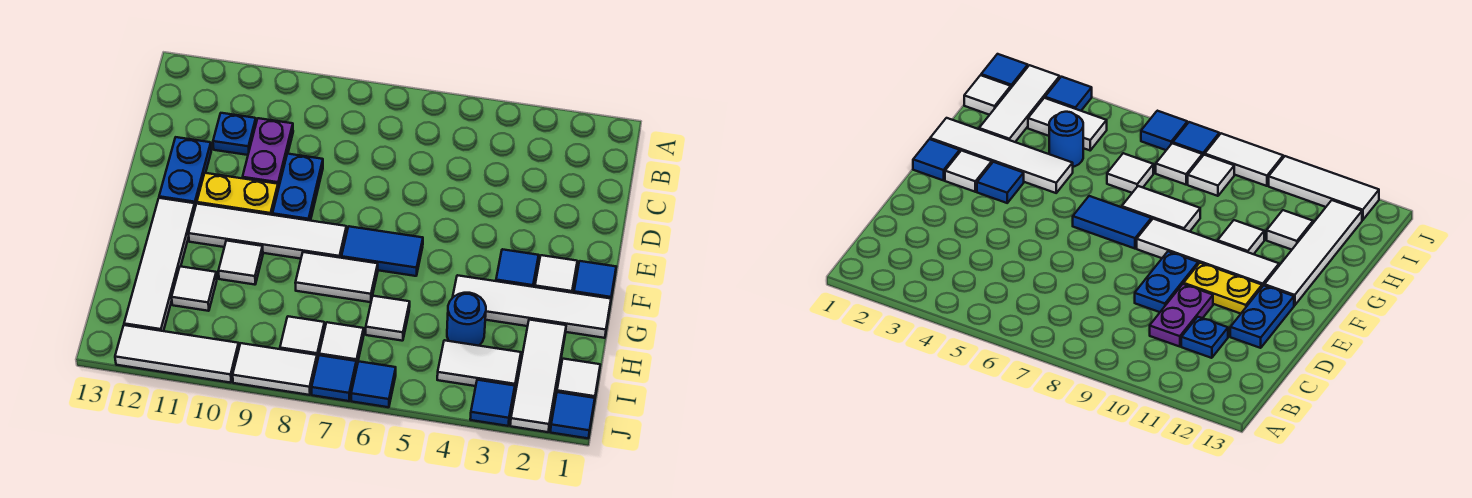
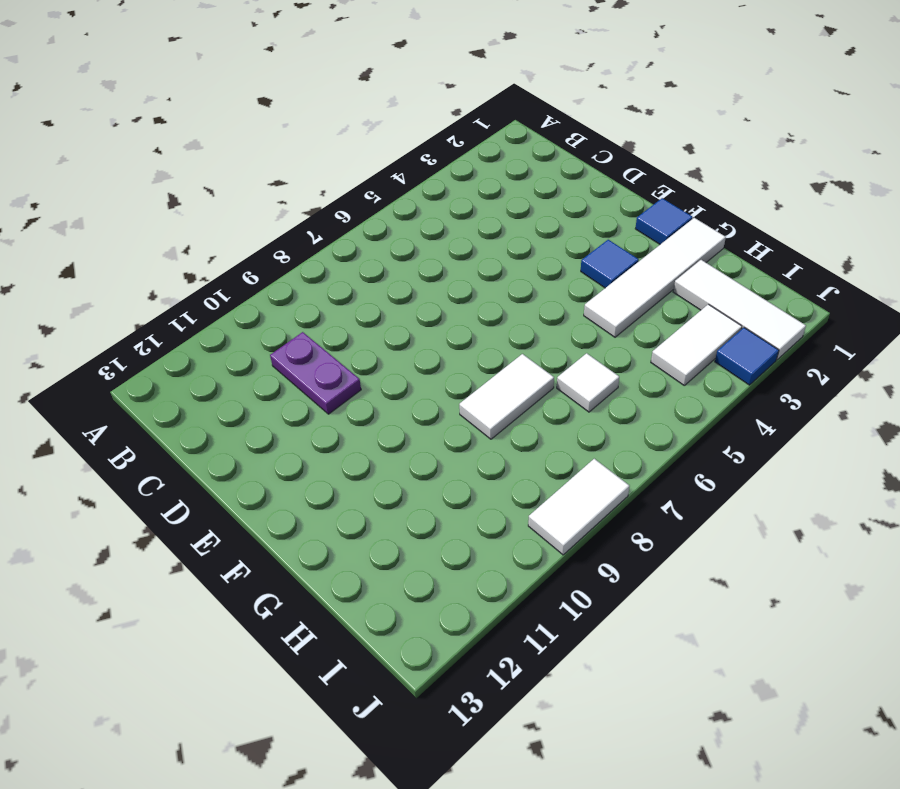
none -> blue 1x1 plate [213,113,256,155]
none -> blue 1x2 plate [273,154,323,221]
none -> blue 1x2 plate [159,137,211,206]

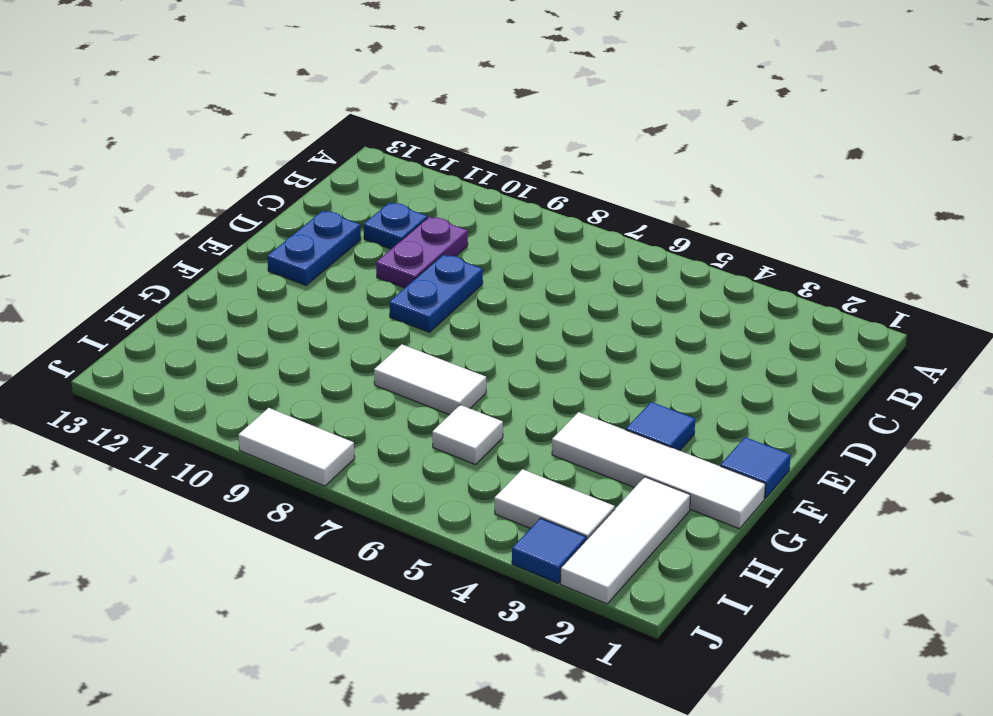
none -> yellow 1x2 plate [197,173,278,215]
none -> white 1x1 tile [535,255,577,293]
none -> blue 1x2 tile [341,226,423,276]

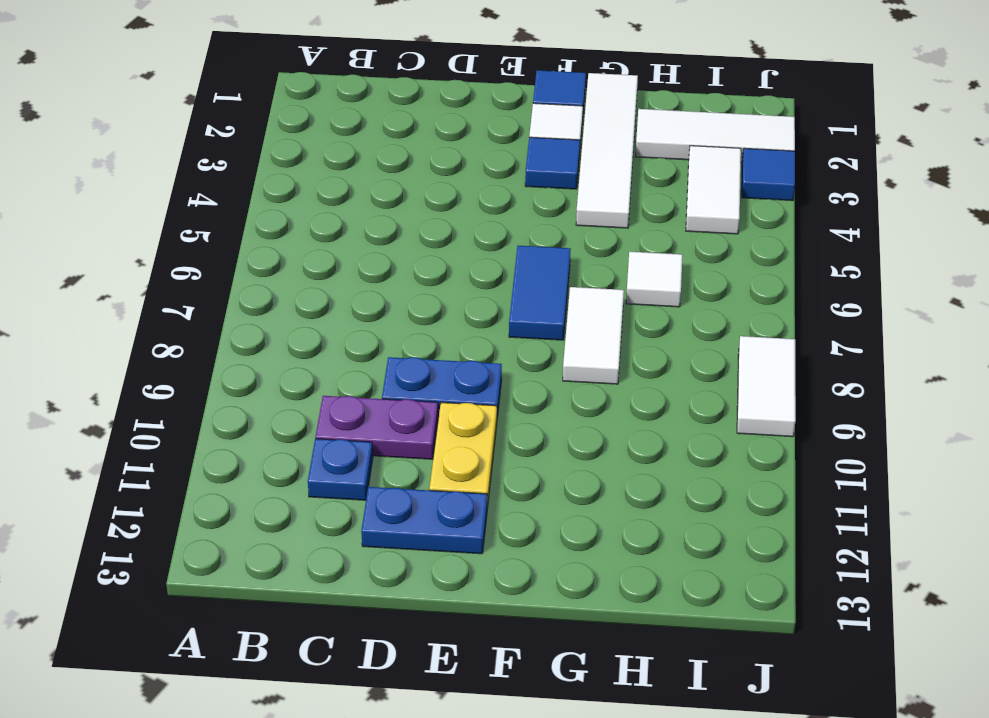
none -> white 1x4 tile [189,204,347,259]
none -> white 1x4 tile [124,198,195,331]
none -> white 1x1 tile [218,240,263,285]

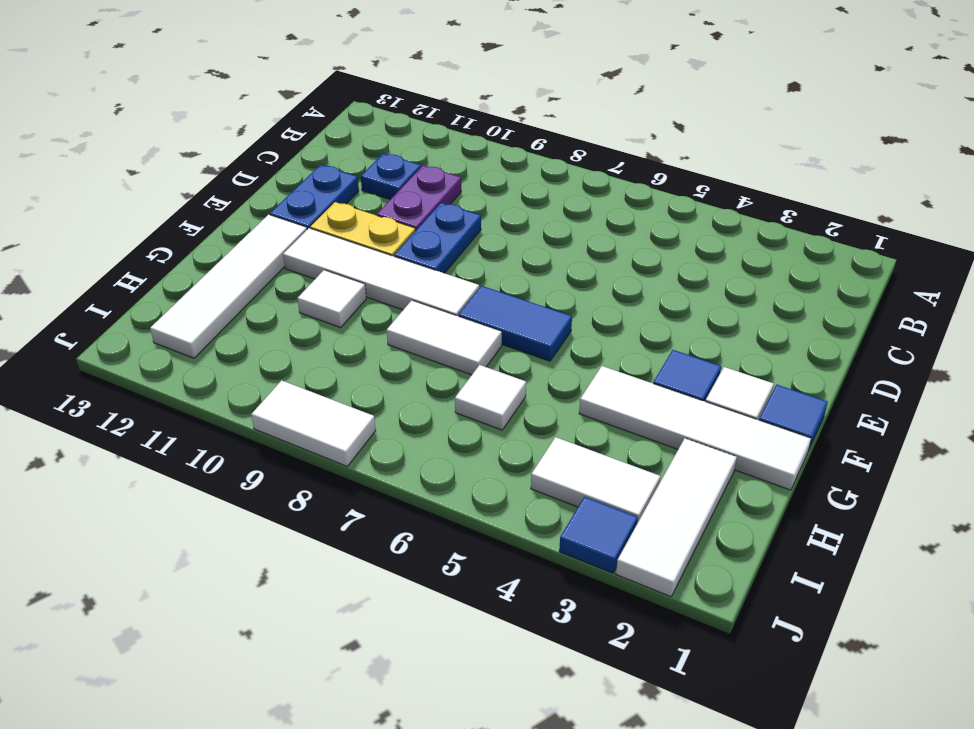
none -> blue 1x1 round brick [447,293,486,346]
none -> white 1x1 tile [172,266,217,311]
none -> white 1x1 tile [557,359,600,398]

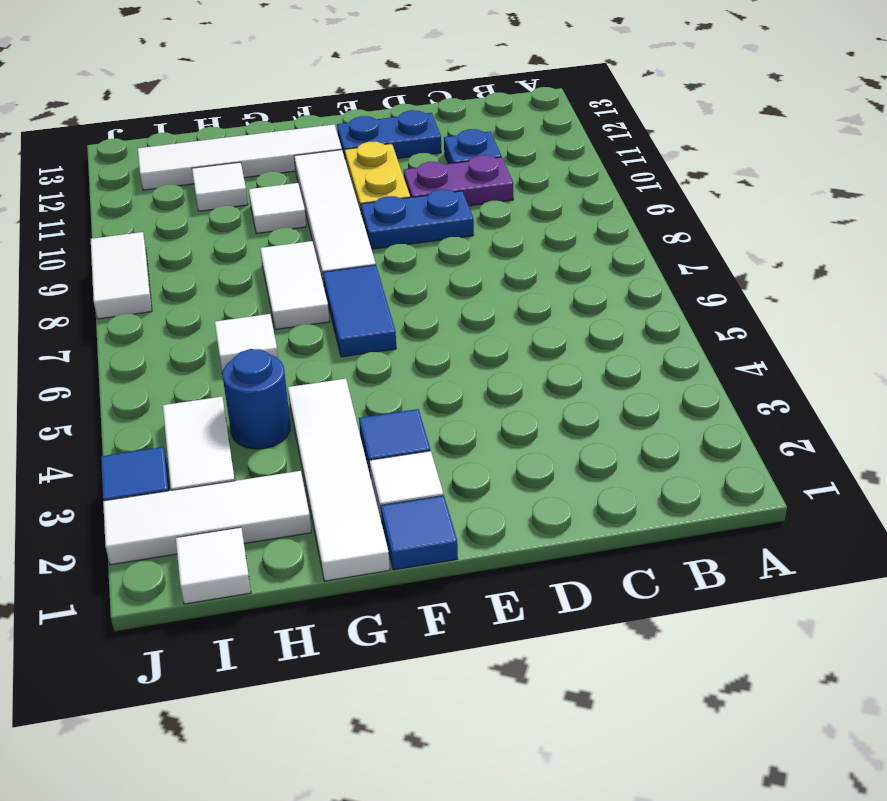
none -> white 1x1 tile [319,322,364,367]
none -> white 1x1 tile [280,316,325,361]
none -> blue 1x1 tile [550,392,595,438]

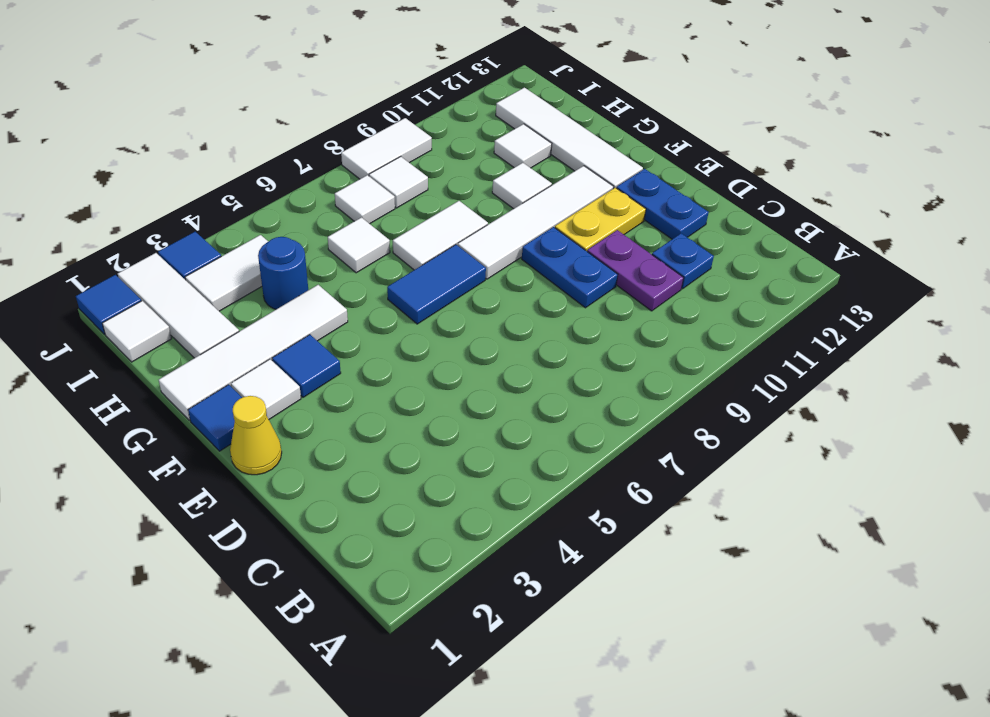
yellow 1x1 cone [230,396,282,475] -> none
none -> blue 1x1 tile [351,361,396,407]
none -> blue 1x1 tile [312,355,357,401]
none -> white 1x3 tile [115,325,239,383]

